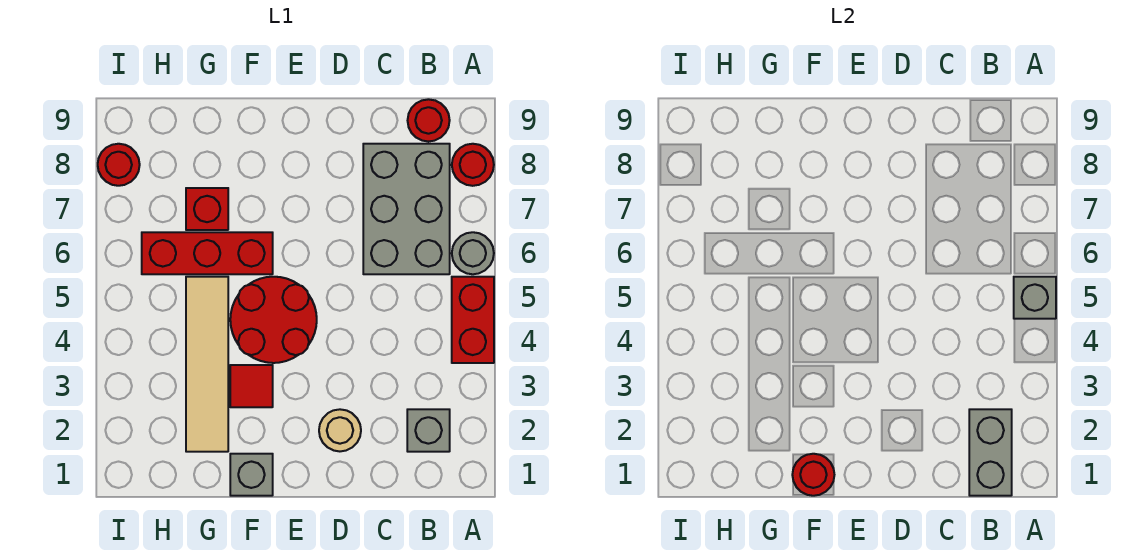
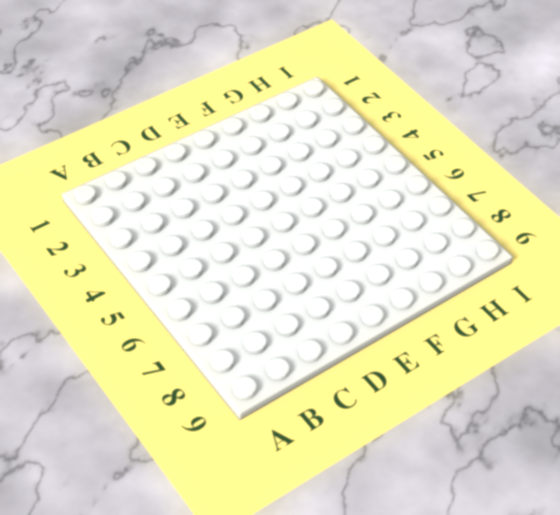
none -> red 1x2 brick [452,277,494,363]
none -> grey 1x1 round brick [452,232,494,274]
none -> red 1x1 round brick [452,144,494,186]

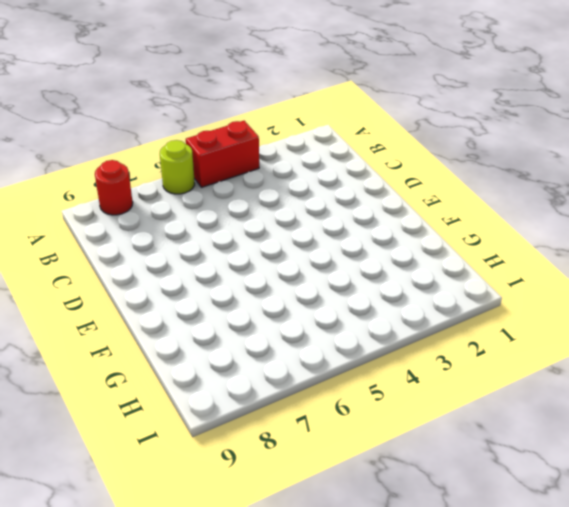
lime 1x1 round brick [160,140,195,194] -> grey 1x1 round brick [452,232,494,274]
none -> grey 1x1 brick [407,409,450,452]
none -> grey 2x3 brick [363,144,450,274]
none -> red 1x1 round brick [408,99,450,142]

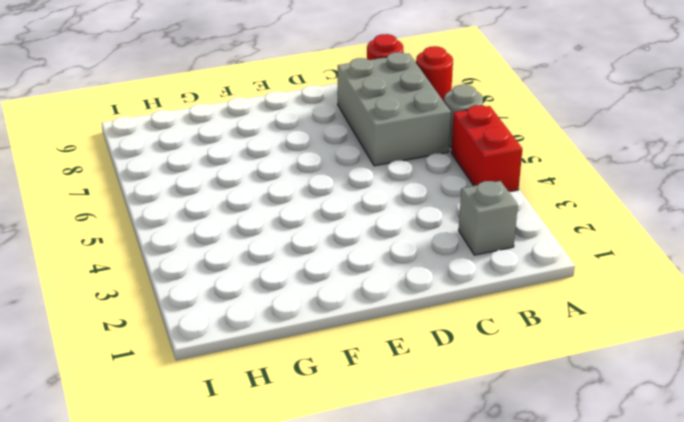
none -> tan 1x1 round brick [319,409,361,451]
none -> red 2x2 round brick [230,277,317,363]
none -> grey 1x1 brick [230,454,273,496]

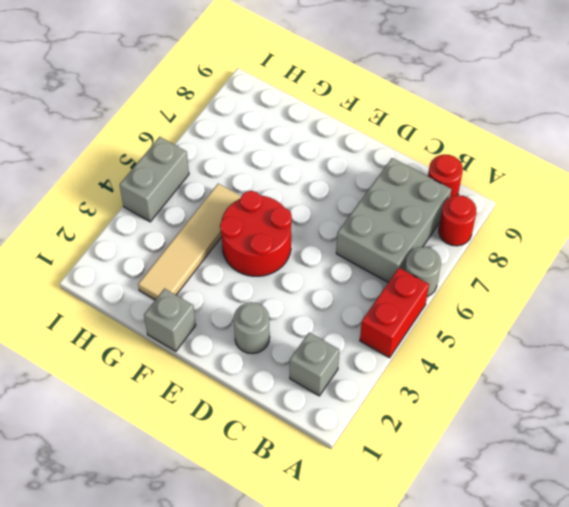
grey 1x1 round brick [234,302,270,354] -> tan 1x1 round brick [319,409,361,451]
grey 1x2 brick [120,137,189,222] -> grey 1x2 brick moved to [969,409,1012,496]
none -> red 1x1 tile [230,365,273,407]
none -> red 1x3 brick [142,232,273,274]
none -> red 1x1 brick [186,188,228,230]

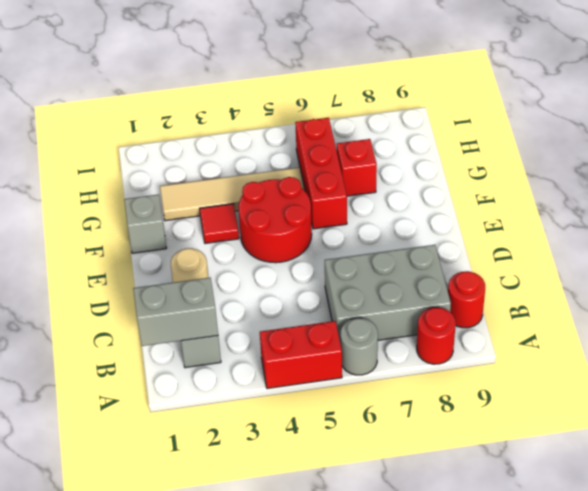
none -> red 1x1 round brick [98,144,140,186]
none -> grey 1x1 brick [1014,277,1056,319]
none -> red 1x1 round brick [792,454,834,496]

